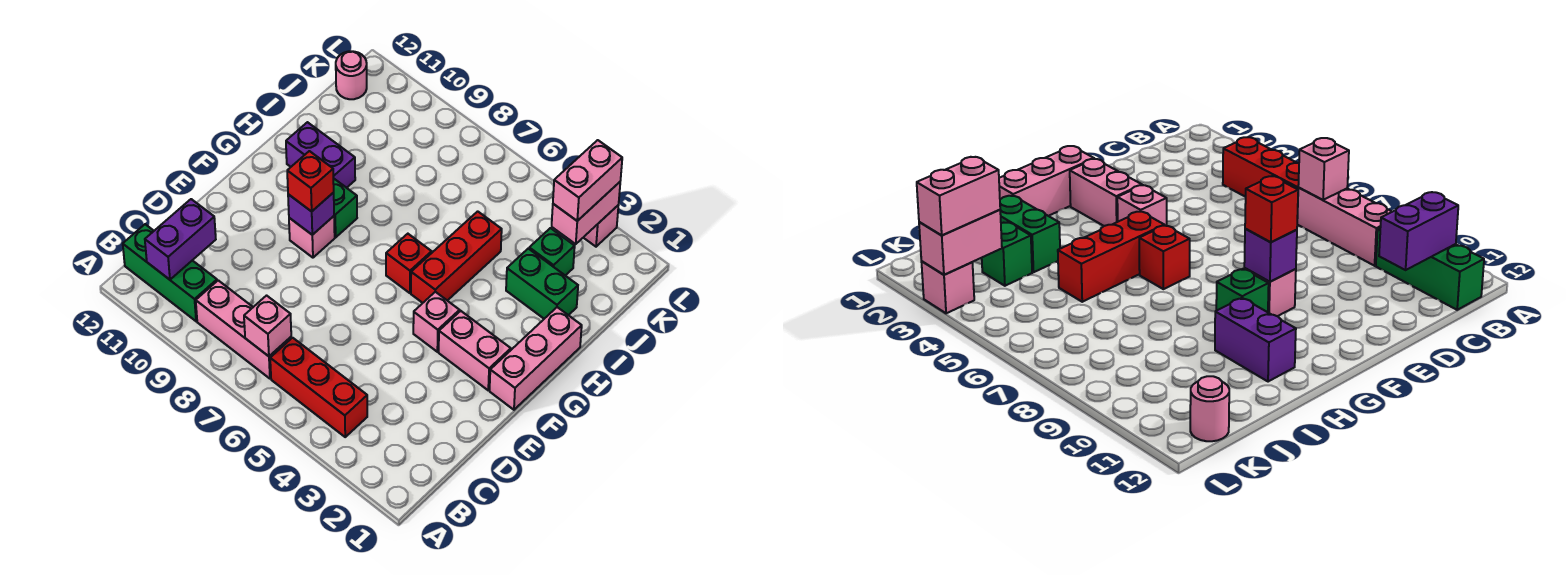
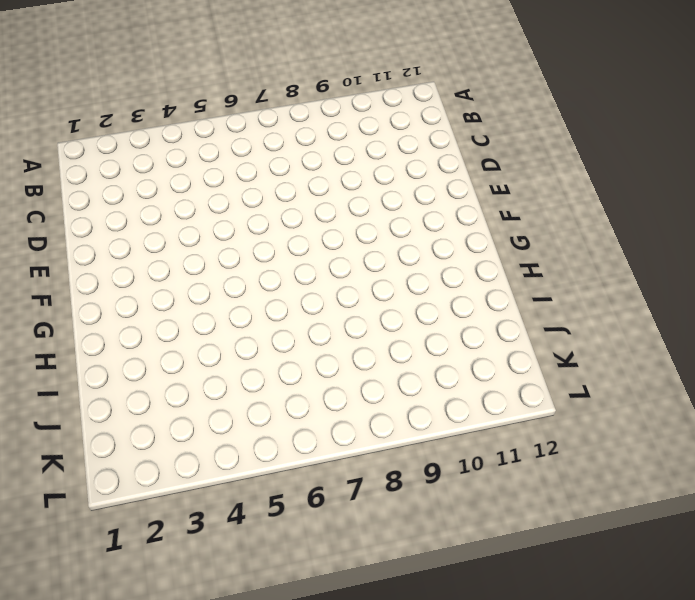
none -> red 1x3 brick [270,338,367,437]
none -> pink 1x3 brick [196,280,291,379]
none -> green 1x3 brick [123,224,217,321]

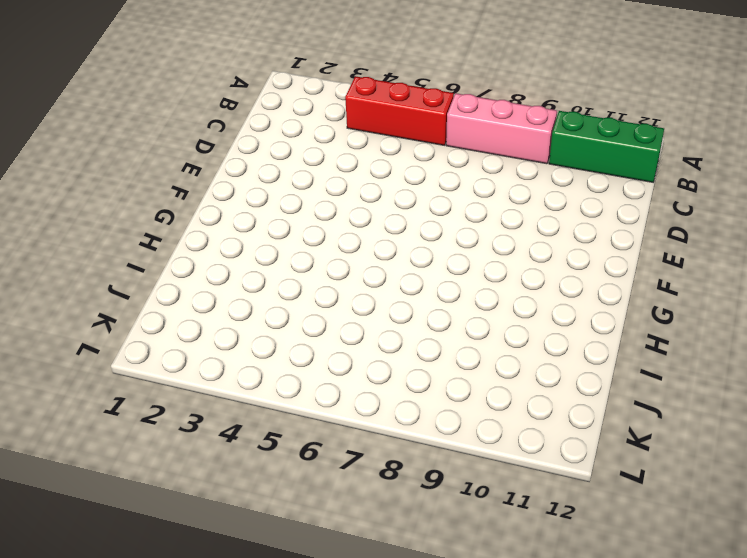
none -> pink 1x3 brick [490,307,582,410]
none -> pink 1x2 brick [439,311,511,390]
none -> pink 1x1 brick [413,292,459,352]

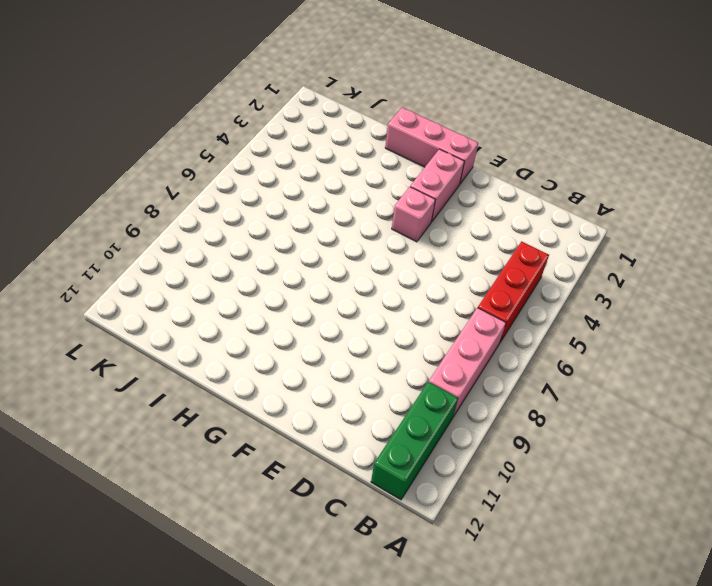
none -> pink 1x1 brick [289,216,335,258]
none -> red 1x3 brick [411,211,502,303]
none -> red 1x1 brick [386,234,432,293]

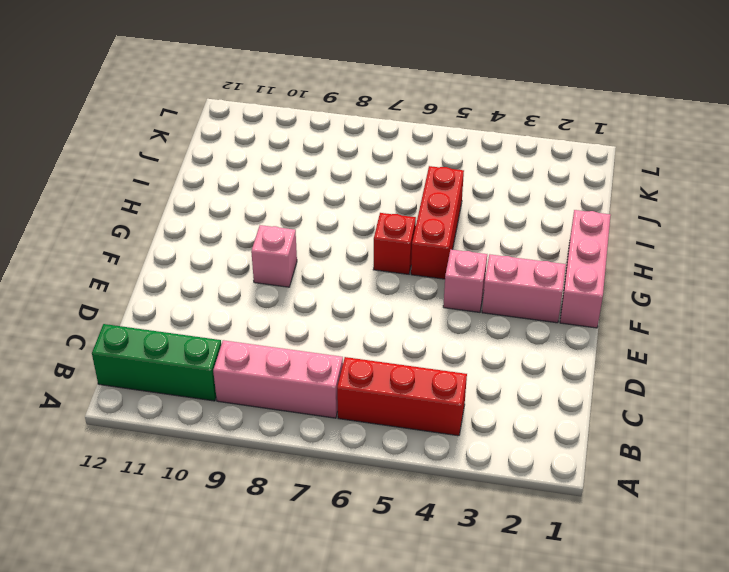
none -> green 1x1 brick [333,178,357,237]
none -> purple 1x2 brick [286,122,355,188]
none -> green 1x2 brick [506,249,578,319]

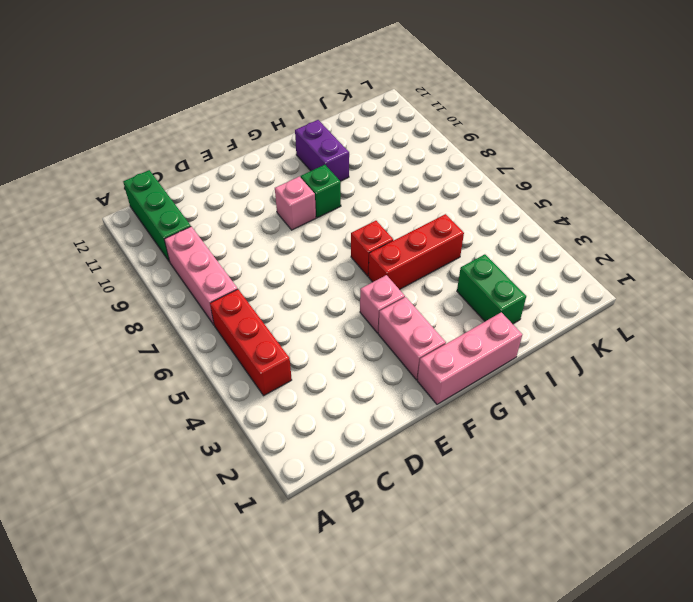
none -> green 1x1 brick [529,228,575,275]
none -> pink 1x1 round brick [336,51,367,99]
none -> pink 1x1 brick [583,205,619,247]

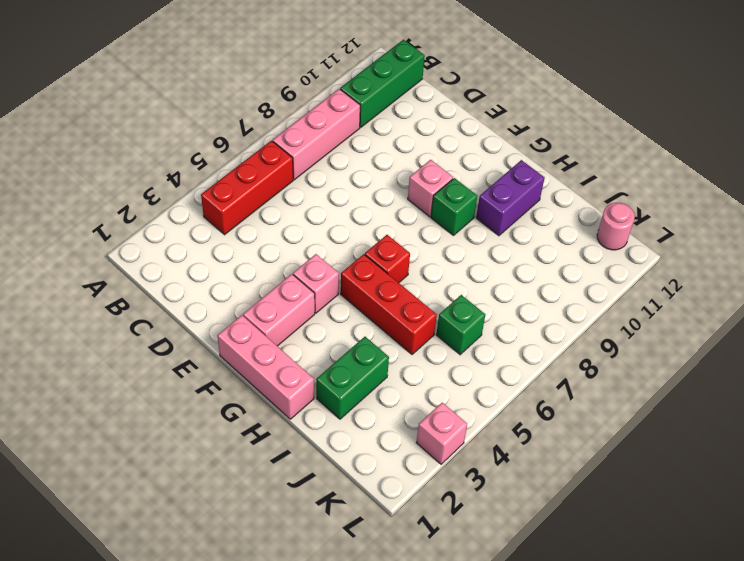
green 1x1 brick [436,295,485,355] -> green 1x1 brick moved to [529,228,575,275]
none -> pink 1x1 brick [244,296,291,356]
none -> purple 1x2 brick [145,199,216,280]
none -> purple 1x1 brick [288,193,334,235]

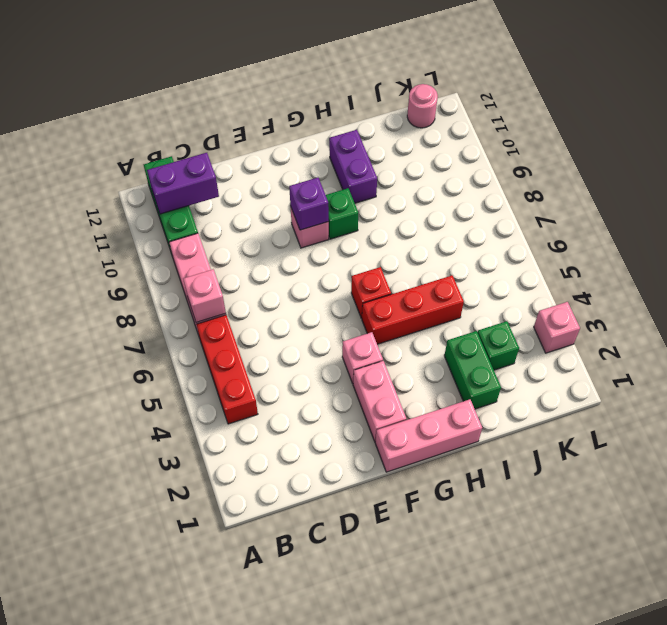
none -> pink 1x2 brick [552,182,620,244]
none -> red 1x1 brick [287,151,334,212]
none -> pink 1x2 brick [553,140,622,221]

